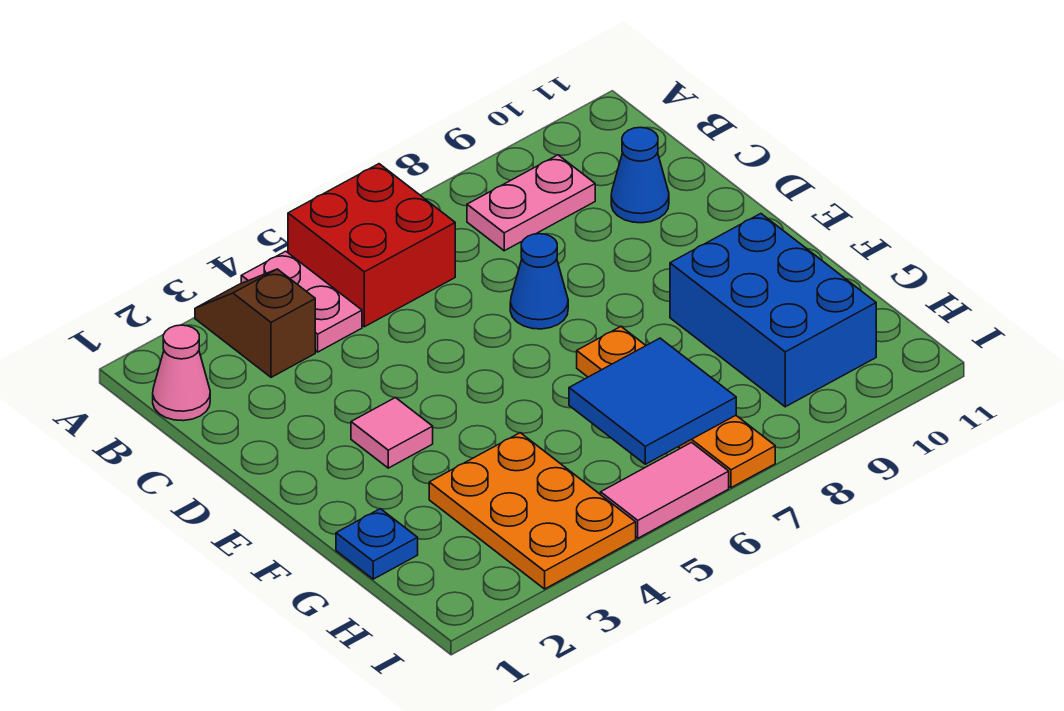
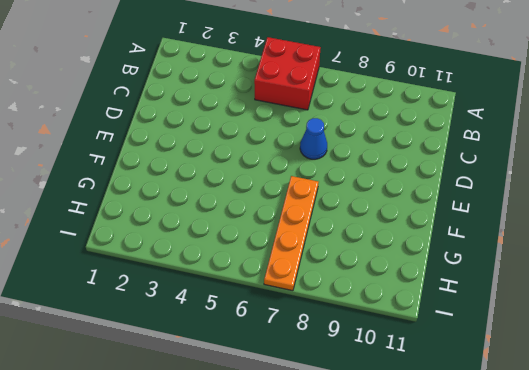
none -> brown 1x2 slope [195,269,315,377]
none -> pink 1x2 plate [241,251,362,352]
none -> pink 1x1 cone [153,325,210,421]

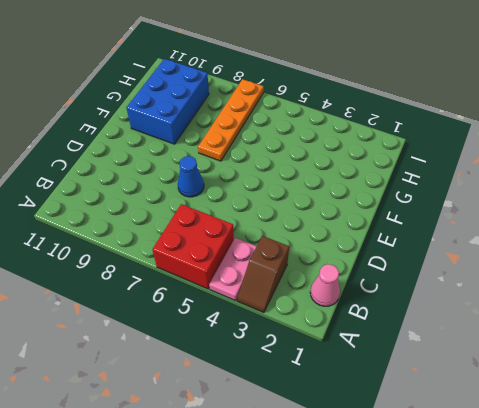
none -> pink 1x2 plate [467,155,595,251]
none -> blue 1x1 cone [611,127,669,223]
none -> pink 1x1 tile [351,398,433,468]

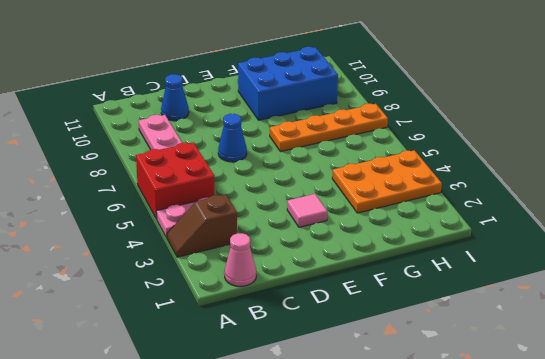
none -> blue 1x1 plate [336,509,418,579]
none -> pink 1x2 tile [601,443,729,538]
none -> blue 2x2 tile [569,338,736,464]

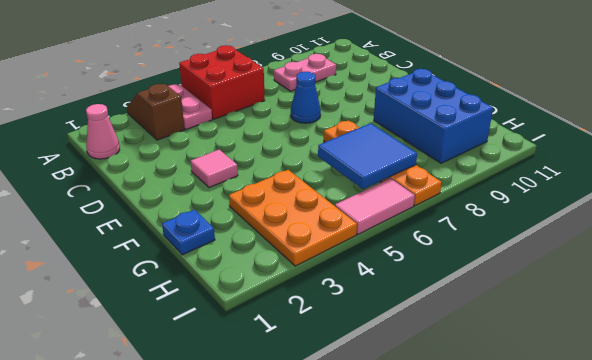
none -> blue 1x1 cone [611,127,669,223]

